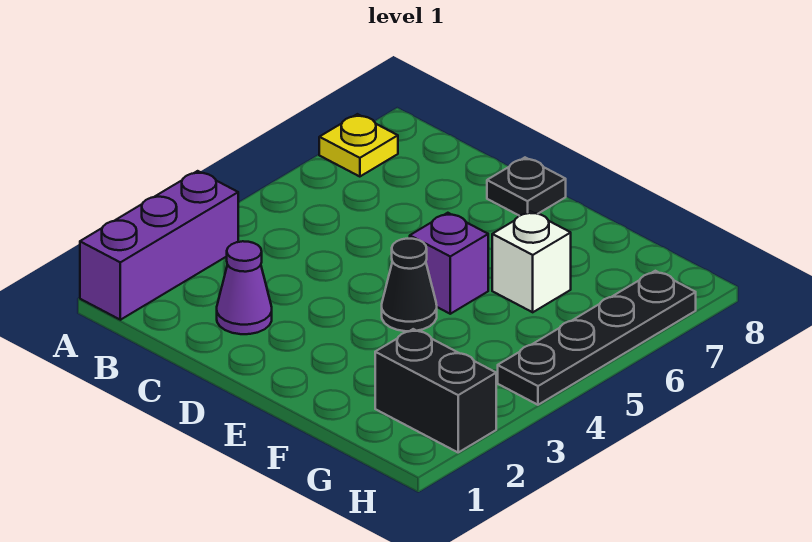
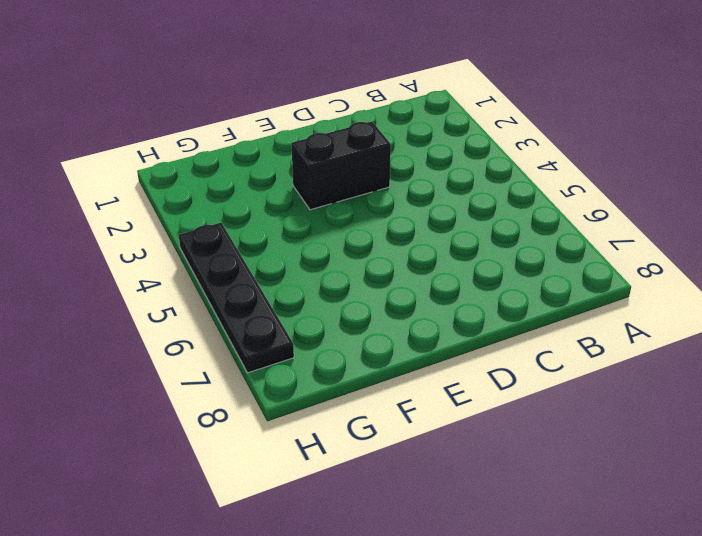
black 1x2 brick [291,121,391,210] -> black 1x2 brick moved to [375,329,496,452]
none -> purple 1x3 brick [80,171,238,320]
none -> yellow 1x1 plate [319,114,398,177]

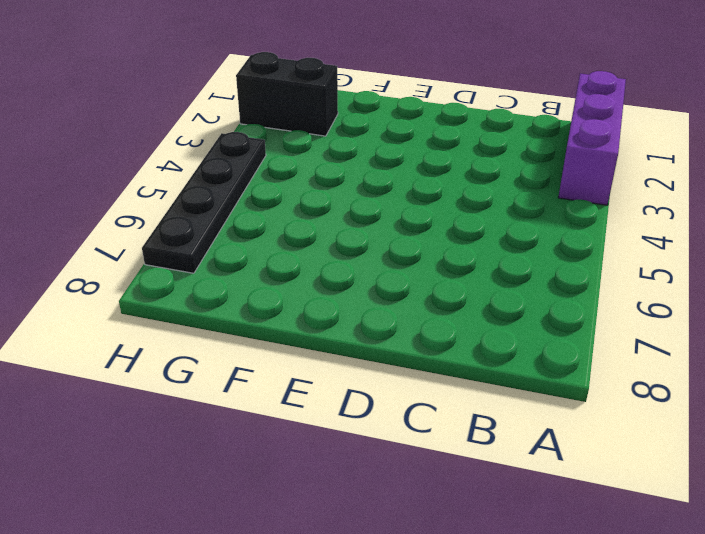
none -> yellow 1x1 plate [319,114,398,177]
none -> purple 1x1 cone [217,241,272,334]

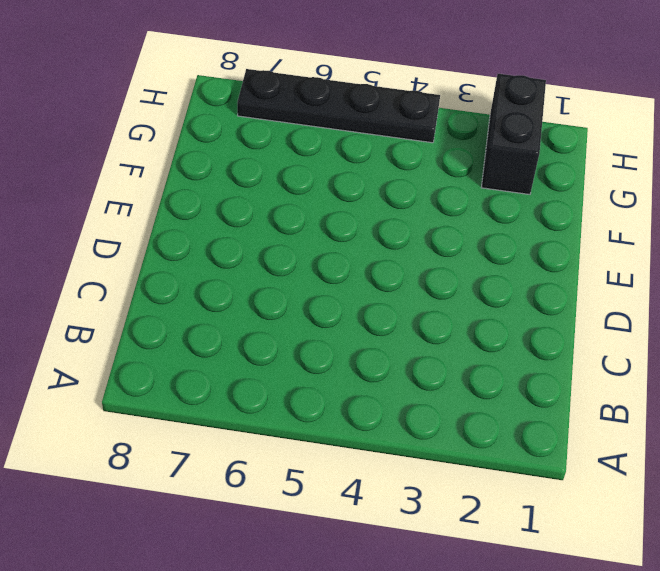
none -> purple 1x3 brick [80,171,238,320]
none -> yellow 1x1 plate [319,114,398,177]

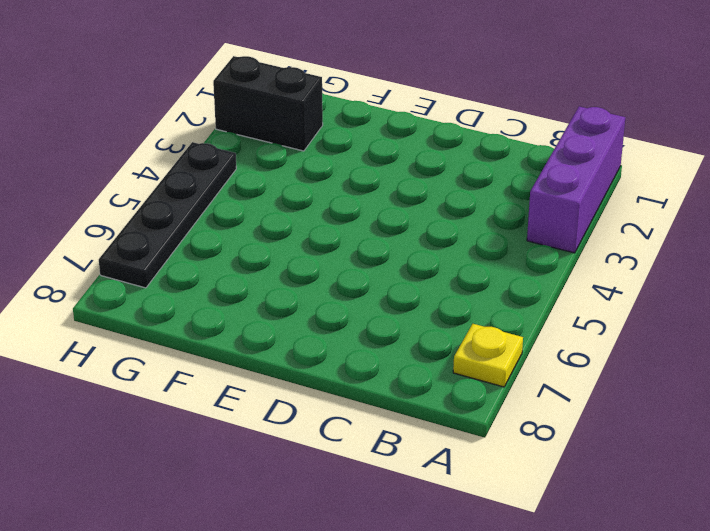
none -> purple 1x1 cone [217,241,272,334]
none -> black 1x1 plate [487,158,566,216]

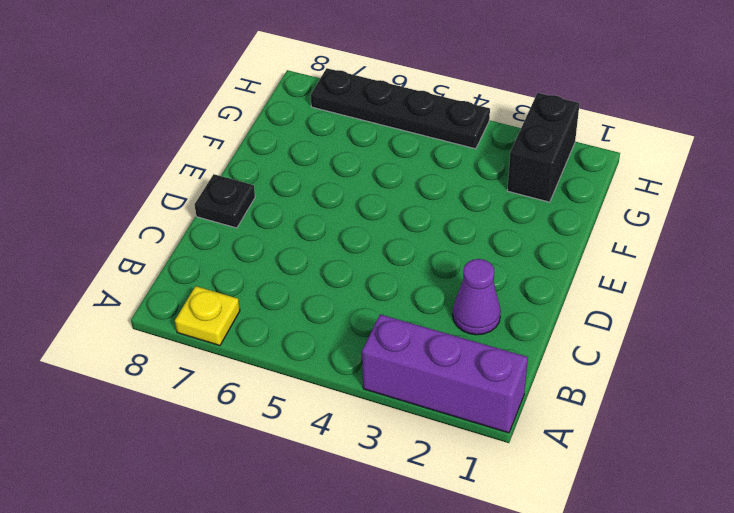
none -> black 1x1 cone [382,239,437,331]
none -> purple 1x1 brick [410,213,488,314]

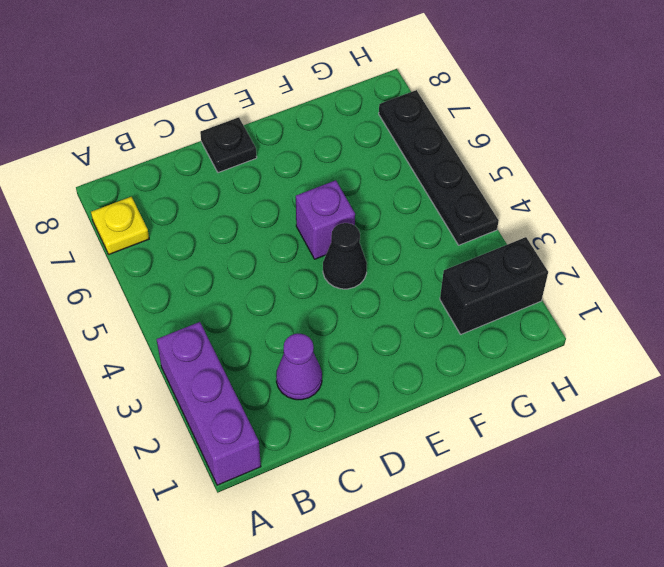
none -> white 1x1 brick [492,211,571,312]

